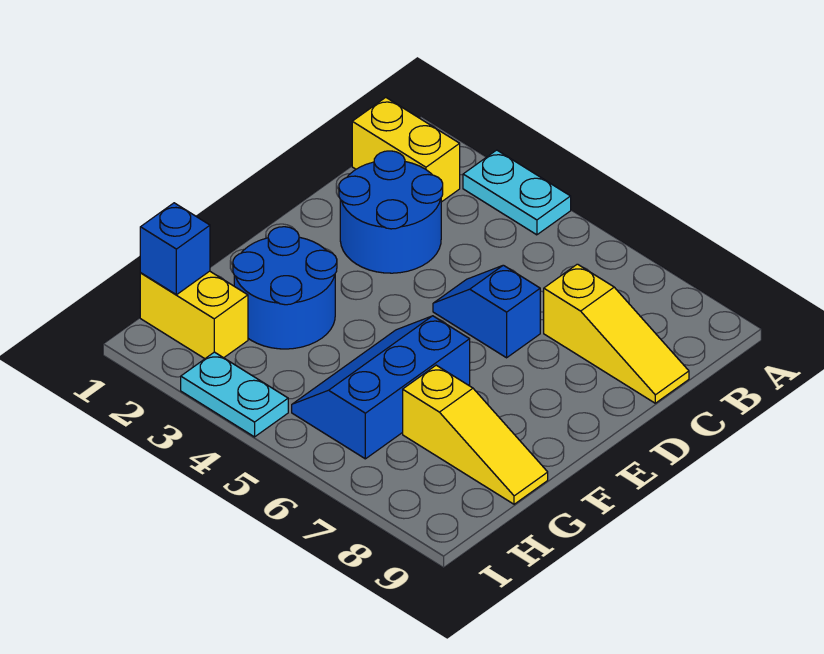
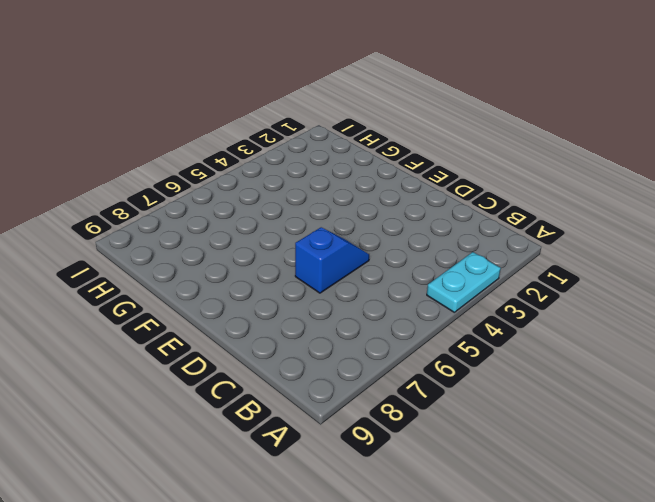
none -> yellow 1x2 brick [352,98,460,202]
none -> blue 2x2 round brick [339,151,443,273]

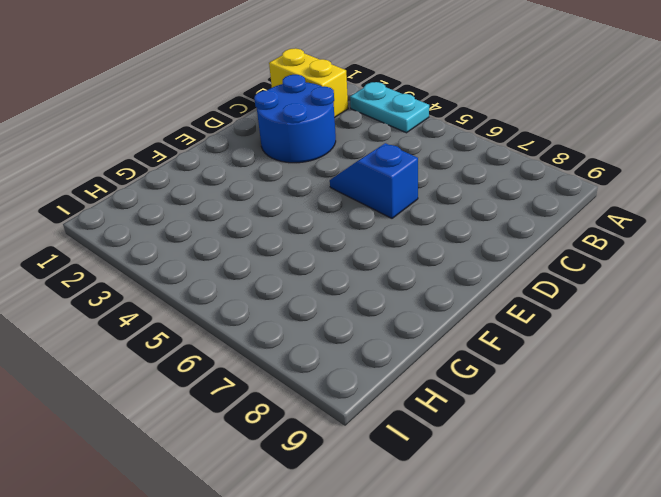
none -> yellow 1x3 slope [544,264,689,403]
none -> blue 2x2 round brick [233,227,337,349]

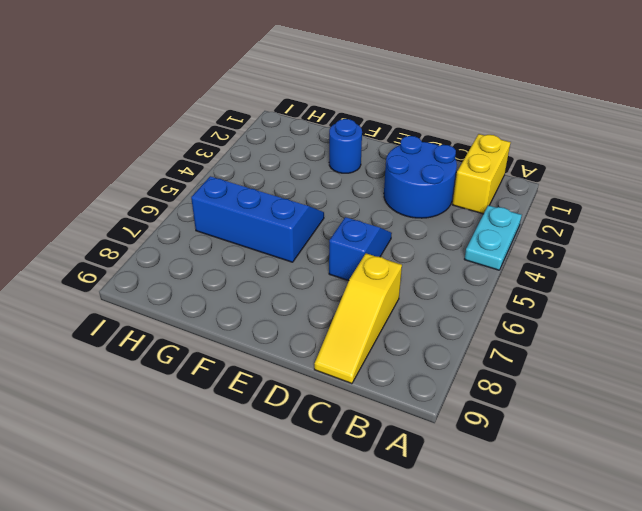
blue 1x1 round brick [329,119,362,173] -> blue 2x2 round brick [233,227,337,349]
none -> yellow 1x3 slope [403,365,548,504]
none -> yellow 1x2 brick [140,271,248,359]

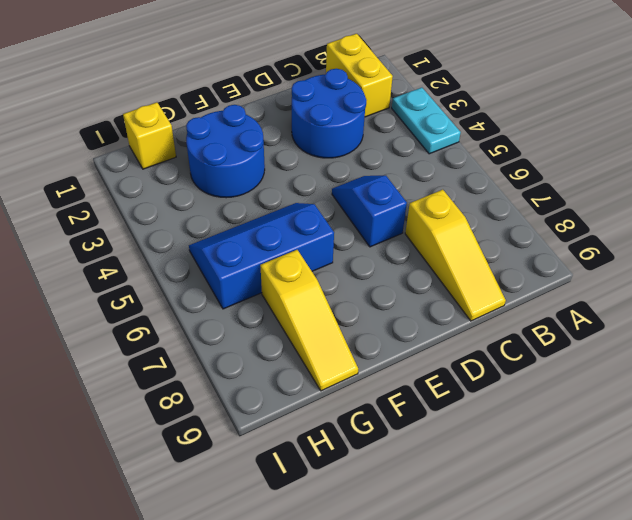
yellow 1x1 brick [123,102,176,169] -> yellow 1x2 brick [140,271,248,359]
none -> cyan 1x2 plate [181,352,288,437]
none -> blue 1x1 brick [140,203,210,295]

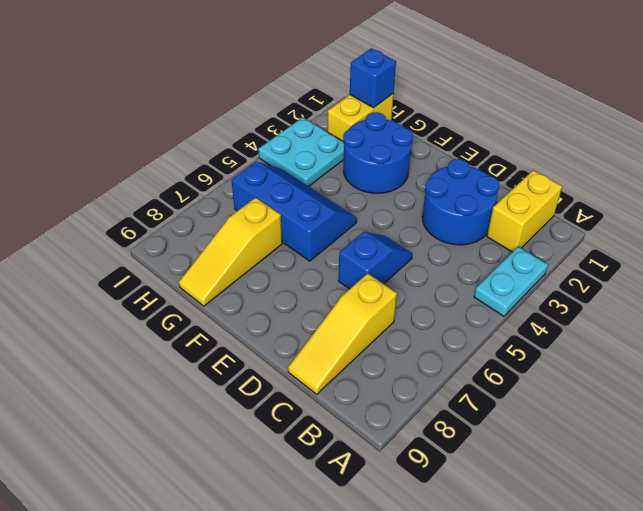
cyan 2x2 plate [258,117,344,186] -> cyan 1x2 plate [181,352,288,437]

